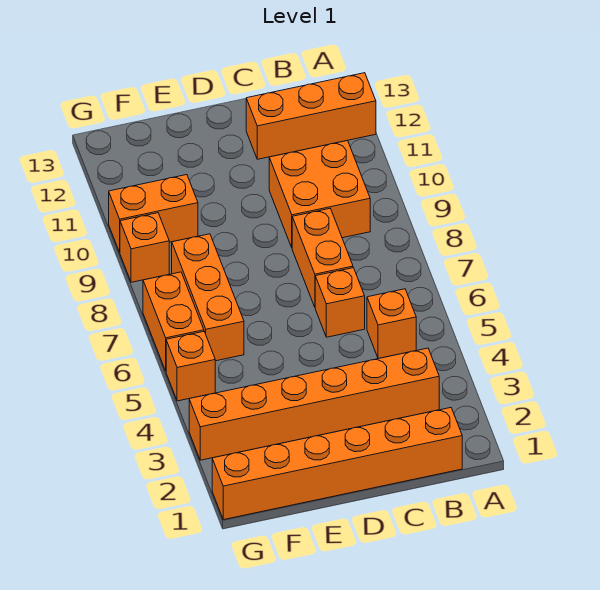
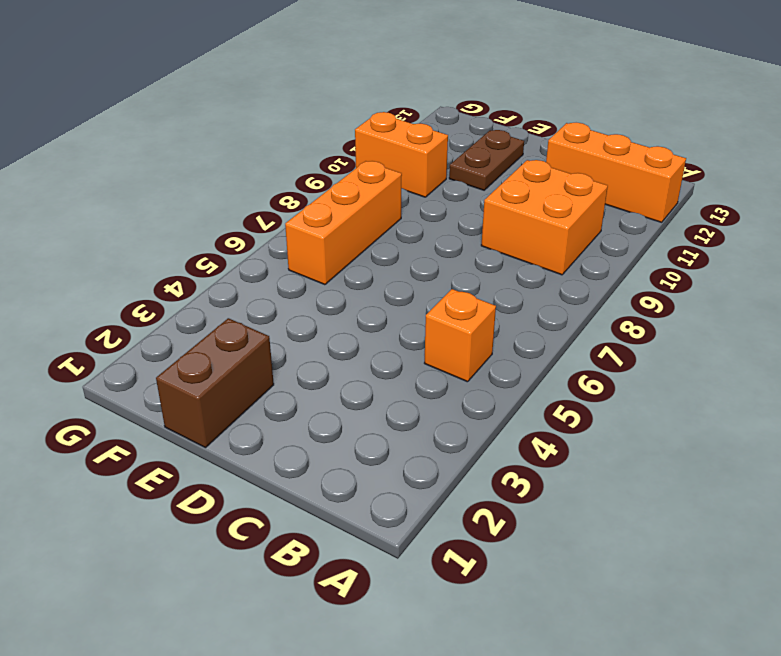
brown 1x2 brick [156,318,274,448] -> orange 1x6 brick [212,408,462,520]
brown 1x2 plate [449,130,524,190] -> none
none -> orange 1x6 brick [189,348,439,460]
none -> orange 1x1 brick [315,268,365,337]
none -> orange 1x2 brick [292,209,353,307]

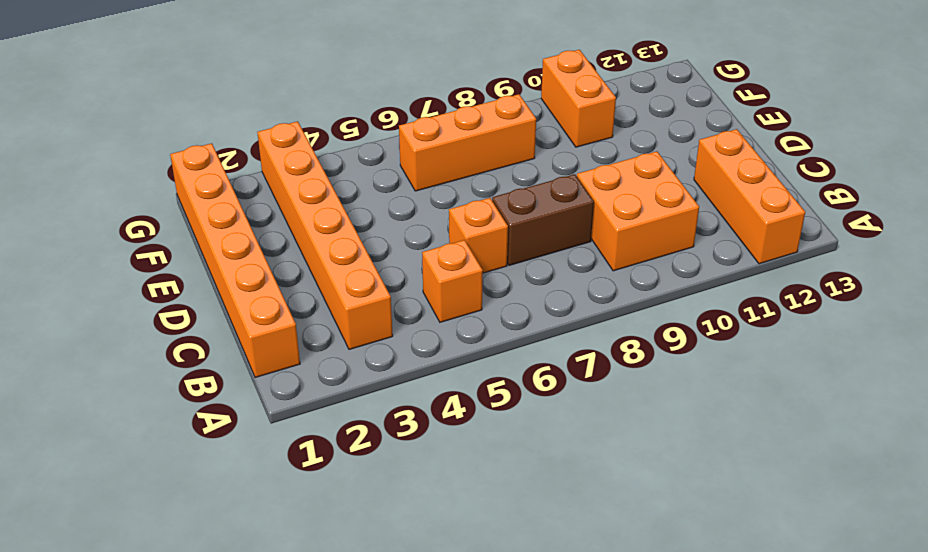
brown 1x2 brick [492,174,594,265] -> orange 1x2 brick [292,209,353,307]
none -> orange 1x1 brick [166,331,215,401]
none -> orange 1x2 brick [143,272,204,371]
none -> orange 1x1 brick [120,213,169,282]

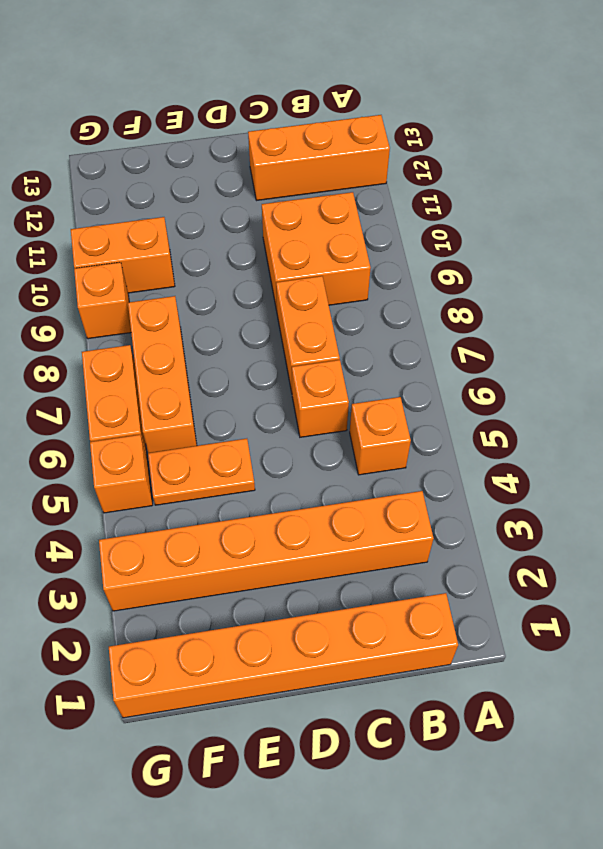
orange 1x2 plate [148,439,255,505] -> none

